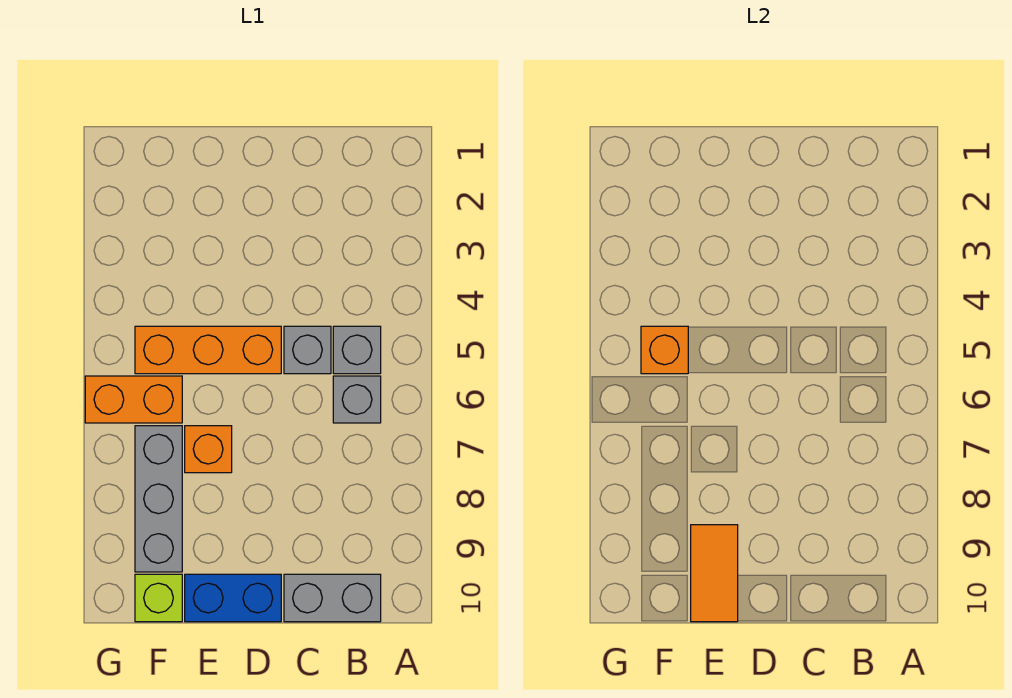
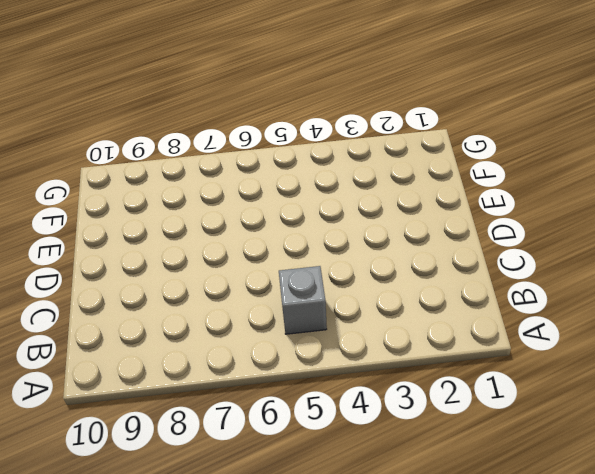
none -> grey 1x1 brick [333,376,381,423]
none -> grey 1x2 brick [284,574,381,622]
none -> grey 1x1 brick [284,326,331,374]

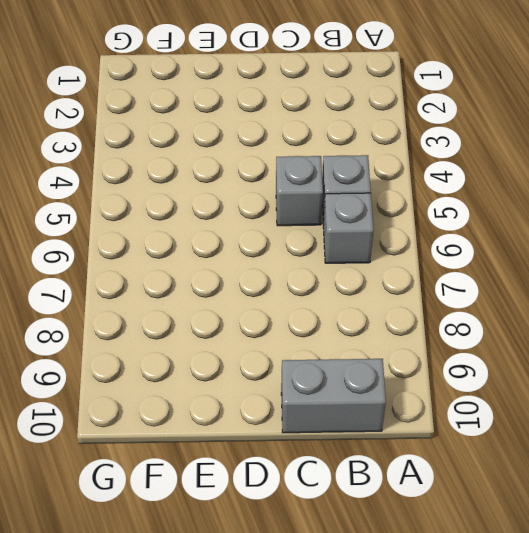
none -> orange 1x3 brick [135,326,281,374]
none -> blue 1x2 brick [185,574,281,622]
none -> orange 1x1 brick [185,426,232,473]

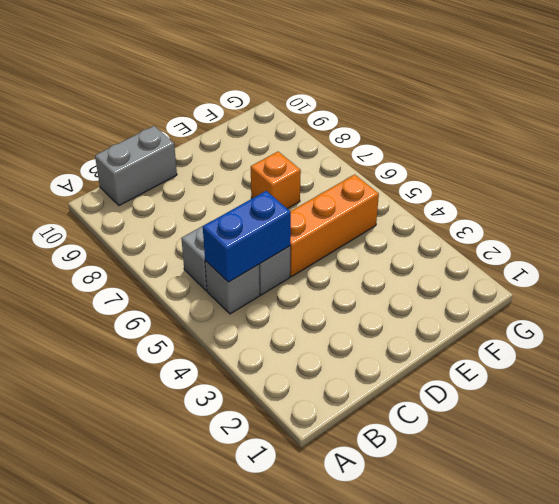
blue 1x2 brick [203,191,291,282] -> blue 1x2 brick moved to [185,574,281,622]
none -> orange 1x2 brick [85,376,182,423]
none -> grey 1x3 brick [135,426,182,572]
none -> lime 1x1 brick [135,574,182,622]

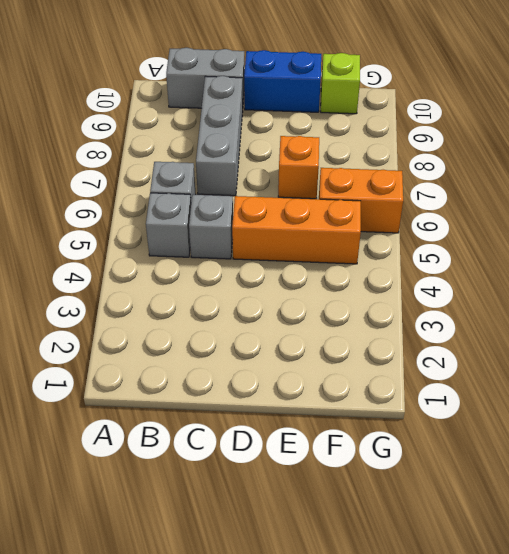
grey 1x3 brick [196,76,243,196] -> grey 1x3 brick moved to [135,426,182,572]
none -> orange 1x2 tile [691,525,738,622]
none -> orange 1x1 brick [641,326,688,374]

